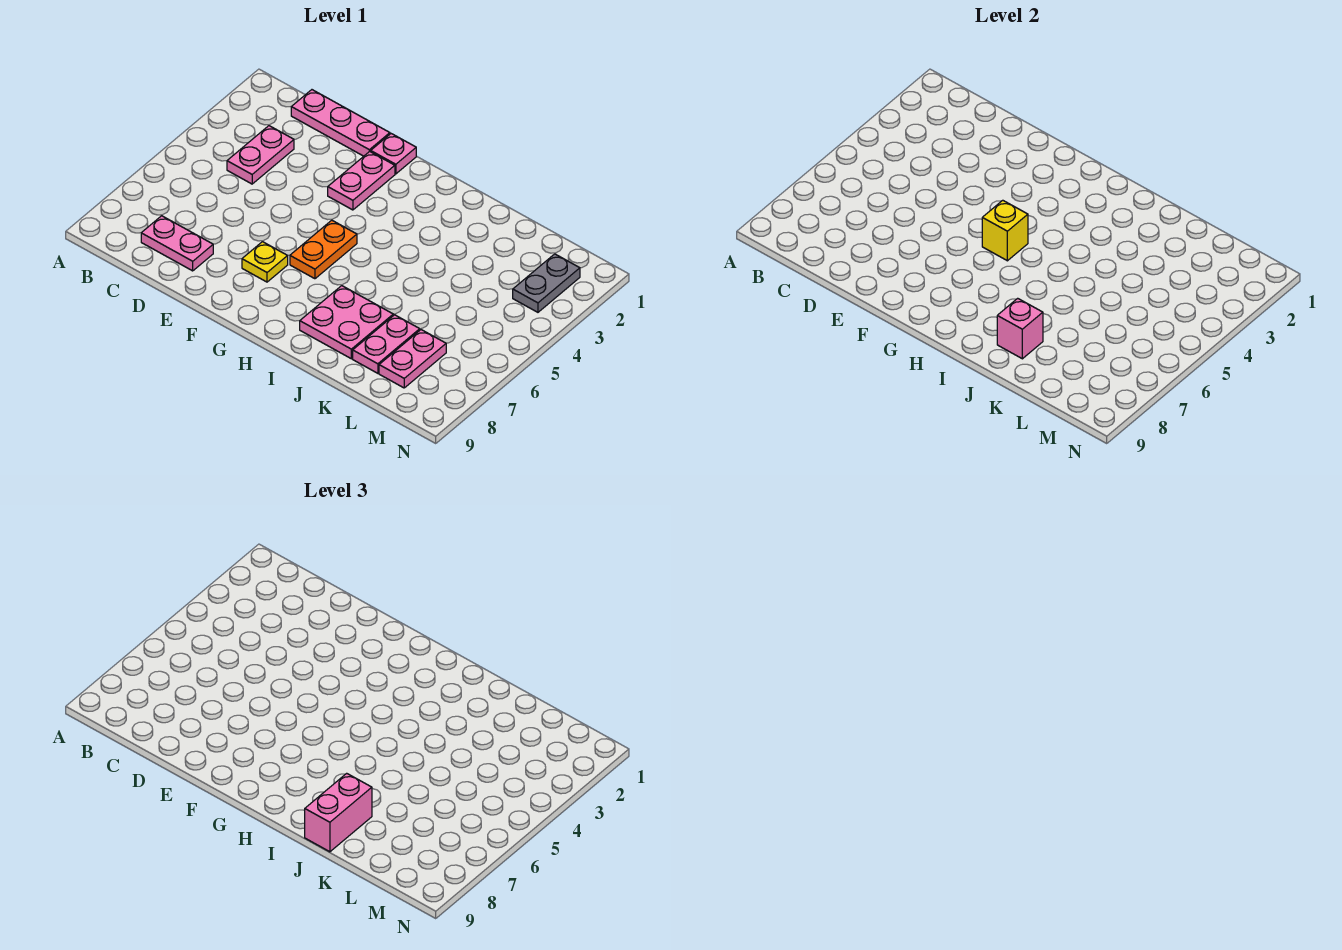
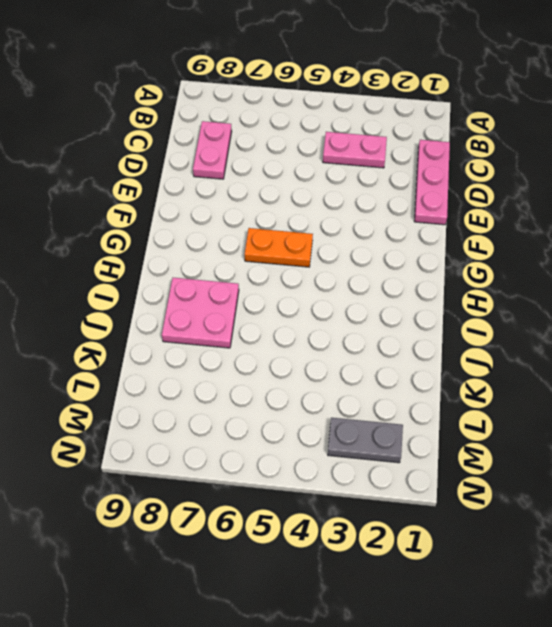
none -> pink 1x1 plate [371,134,416,174]
none -> pink 1x2 plate [328,151,395,210]
none -> yellow 1x1 plate [242,242,288,282]

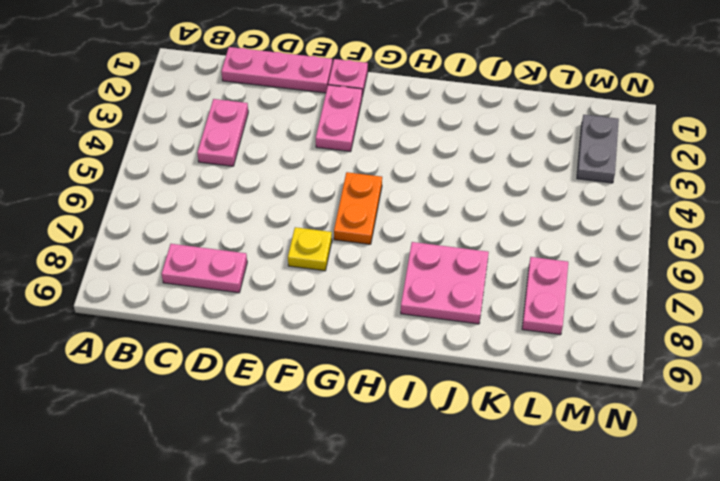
none -> pink 1x2 plate [353,315,420,373]
none -> yellow 1x1 brick [982,200,1028,261]
none -> pink 1x1 brick [997,298,1043,359]

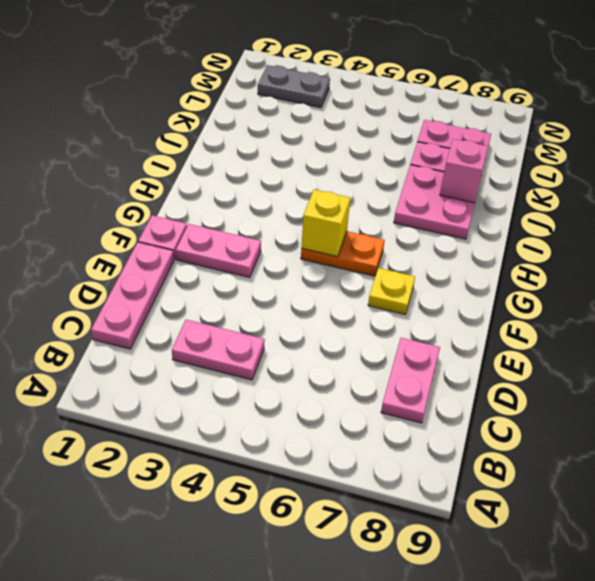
none -> pink 1x2 brick [305,773,372,852]

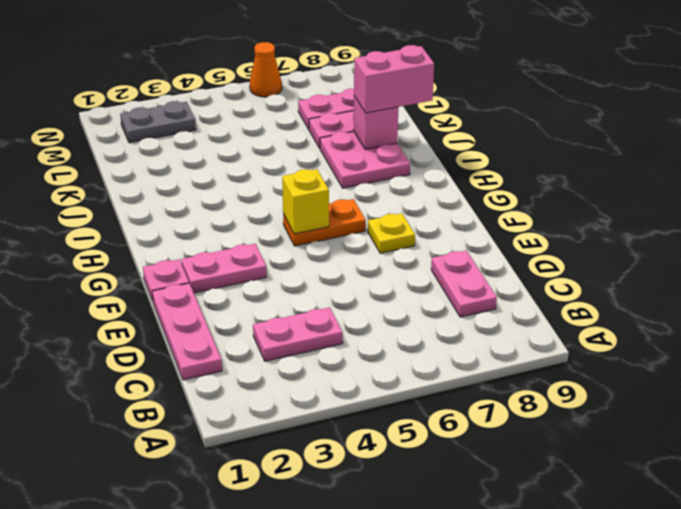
orange 1x1 cone [250,42,282,97] -> none

